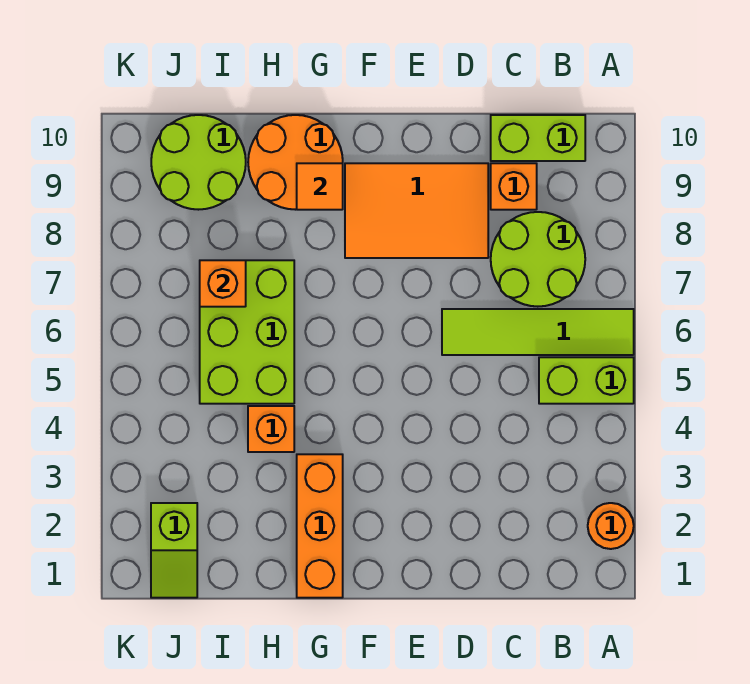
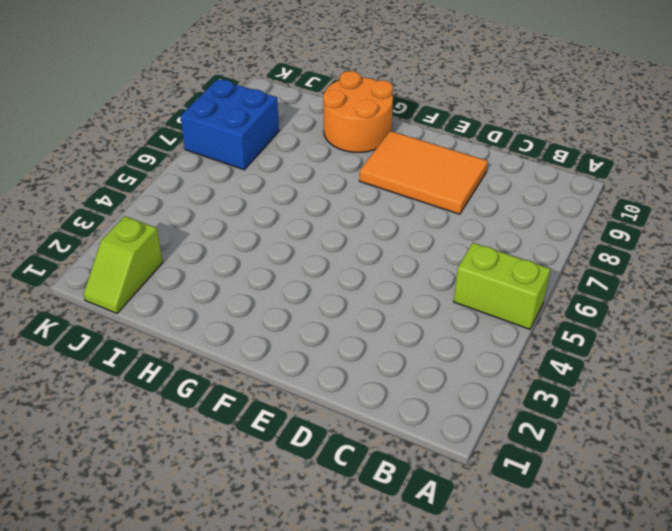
blue 2x2 brick [180,79,279,170] -> none
none -> orange 1x1 round brick [588,503,634,549]
none -> lime 1x4 tile [442,309,634,355]
none -> lime 2x2 round brick [491,212,585,307]

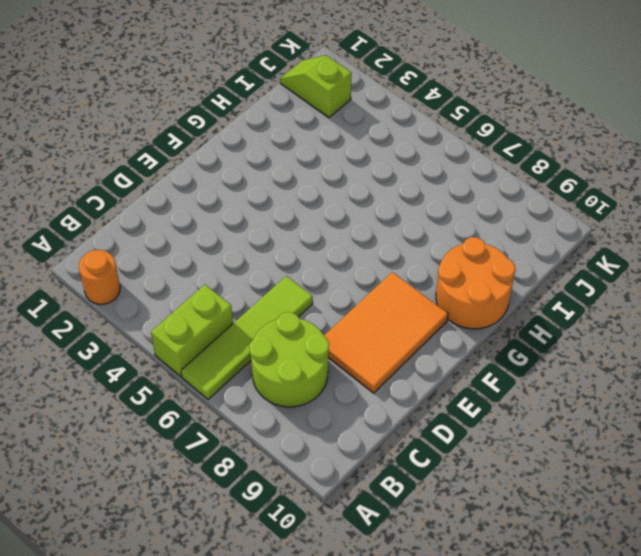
none -> lime 1x2 brick [491,115,585,161]
none -> orange 1x1 brick [491,163,537,210]
none -> orange 1x3 brick [297,454,343,598]

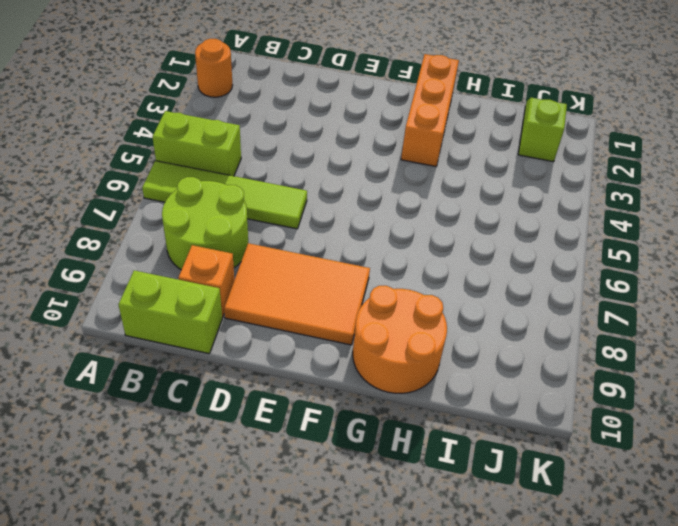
none -> orange 1x1 brick [248,406,294,452]
none -> lime 2x3 brick [200,260,294,404]
none -> lime 2x2 round brick [151,115,246,210]

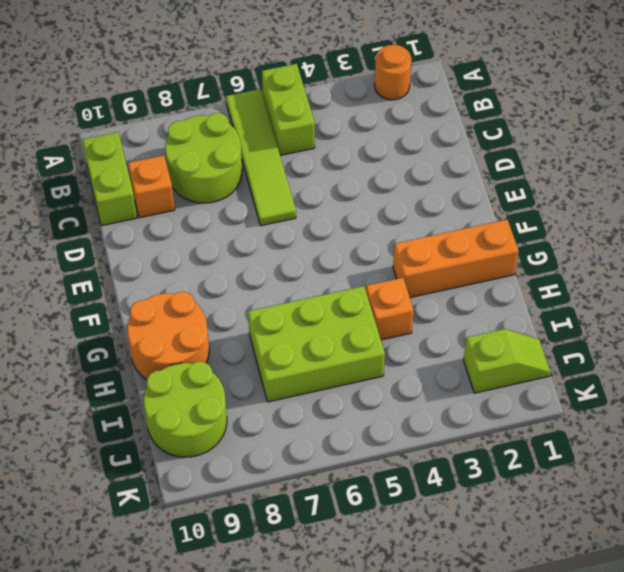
none -> orange 2x3 tile [345,163,488,258]
none -> orange 1x1 tile [297,163,343,210]
none -> orange 1x1 brick [200,260,246,307]

